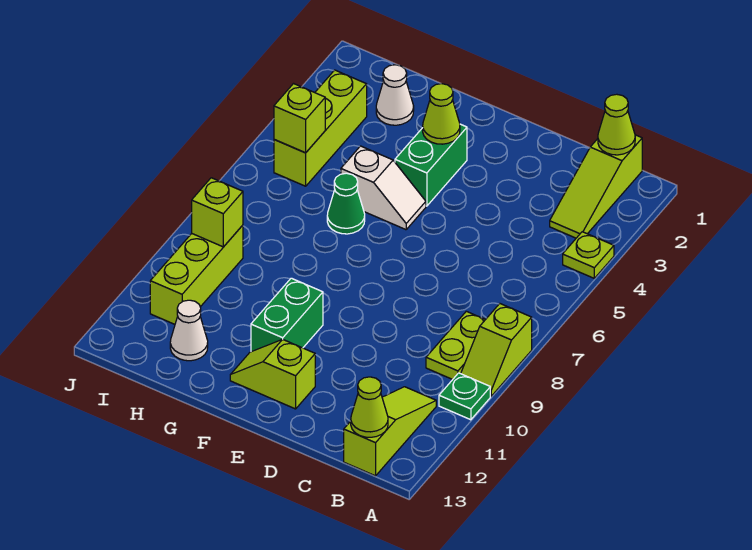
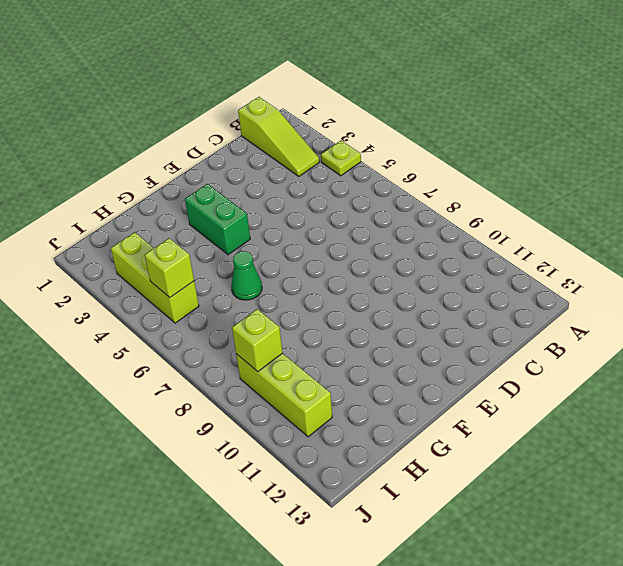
none -> lime 1x2 slope [461,304,532,396]
none -> green 1x1 plate [439,373,490,420]
none -> lime 1x2 plate [426,311,485,379]

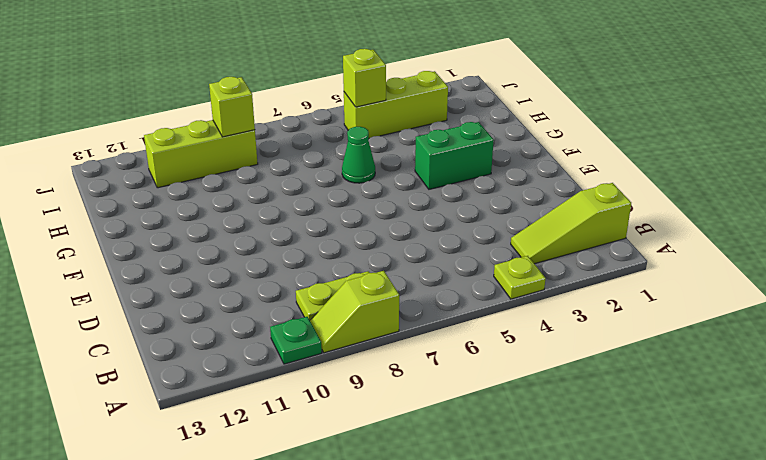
none -> lime 1x3 slope [344,387,436,476]
none -> lime 1x2 slope [230,339,315,409]
none -> white 1x2 slope [341,146,426,230]

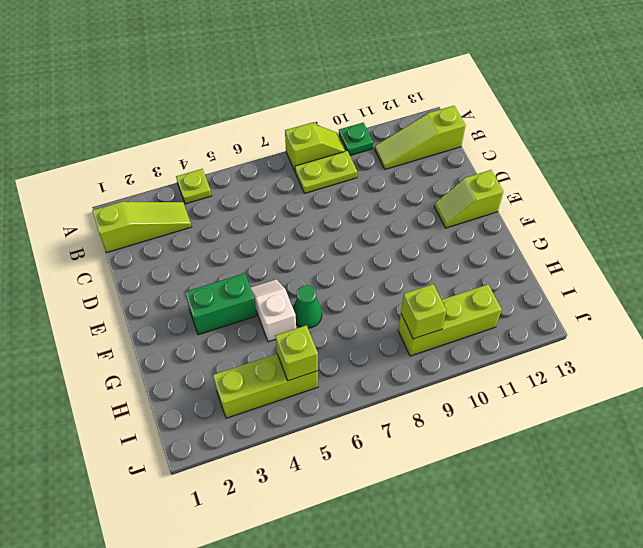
lime 1x2 slope [434,170,503,228] -> lime 1x2 slope turned to [230,339,315,409]
none -> green 1x2 brick [251,278,323,352]
none -> white 1x1 cone [376,65,414,125]
none -> white 1x1 cone [170,300,208,361]

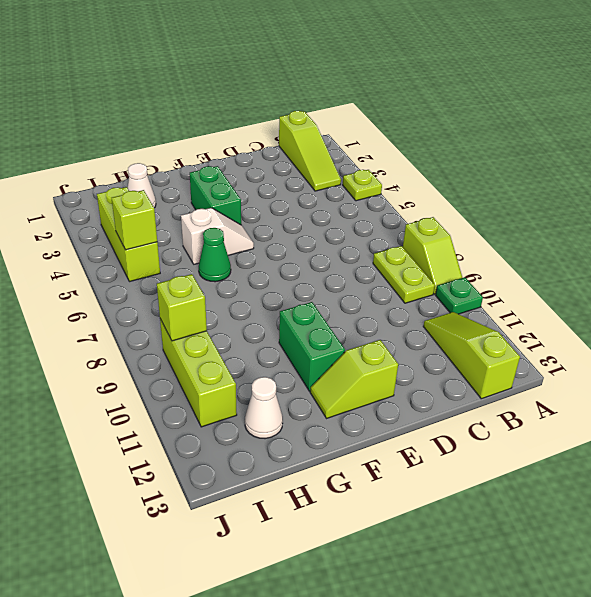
none -> lime 1x1 cone [598,94,635,155]
none -> lime 1x1 cone [351,377,388,437]
none -> lime 1x1 cone [423,84,460,144]

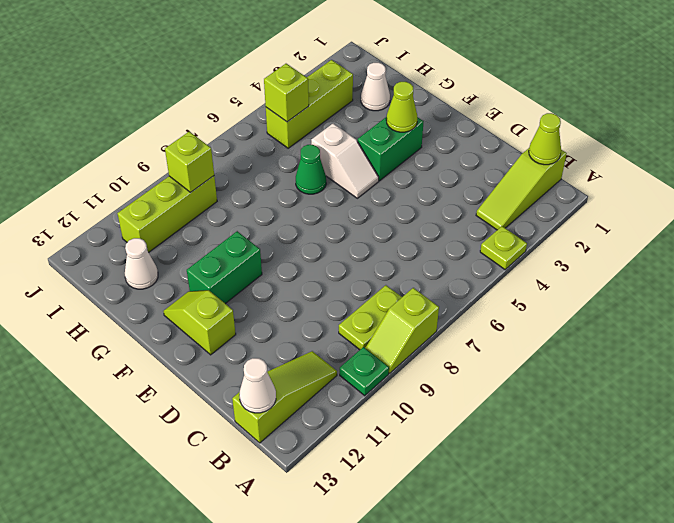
white 1x1 cone [239,358,276,413] -> lime 1x1 cone [351,377,388,437]

